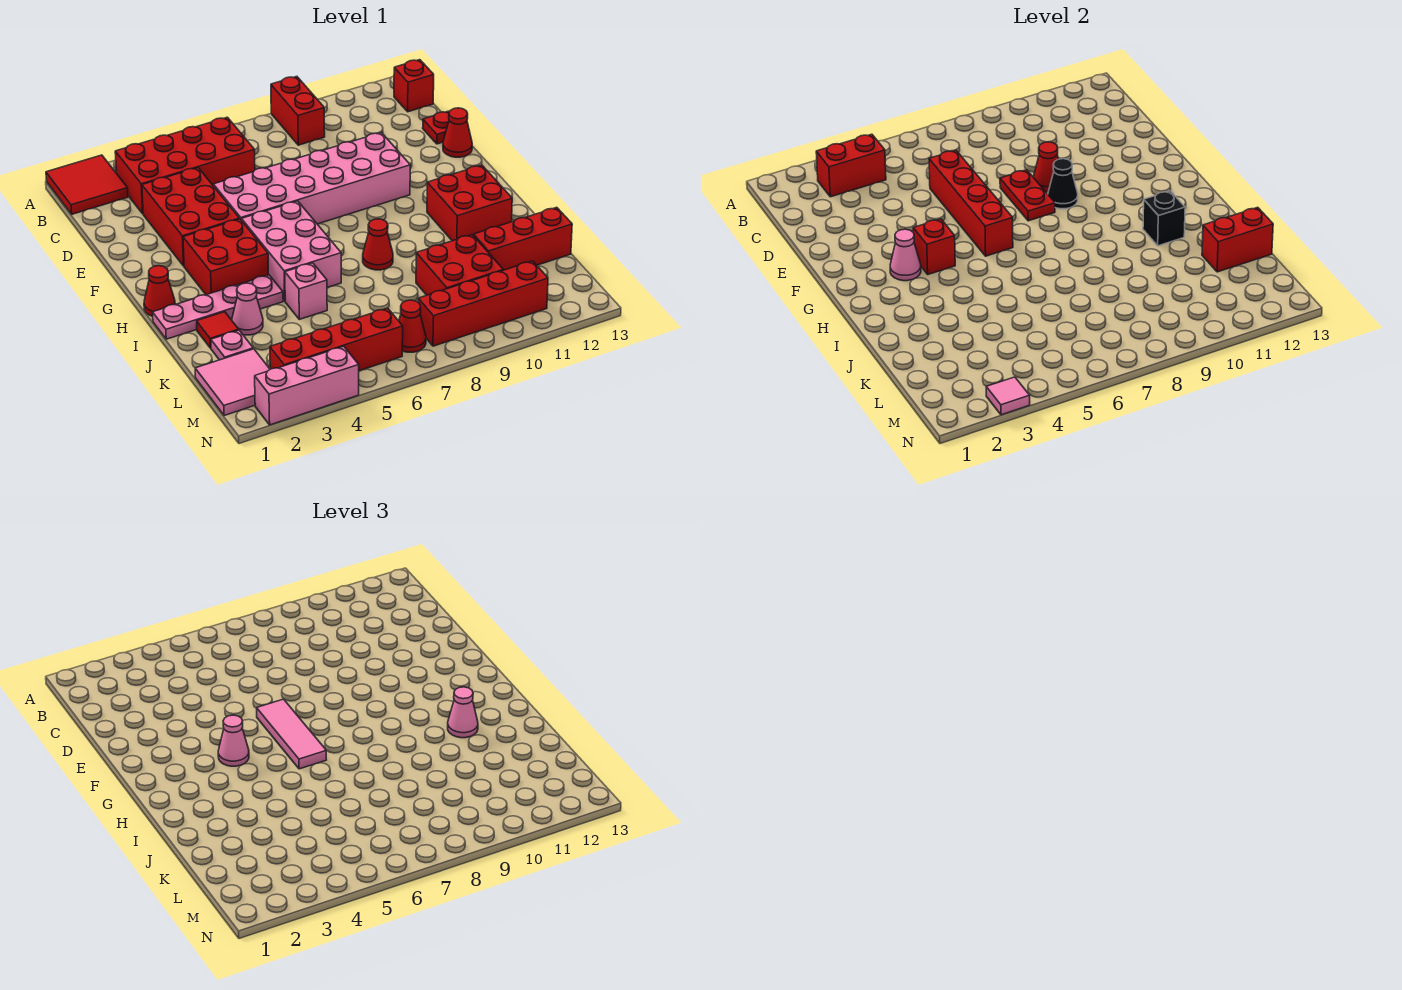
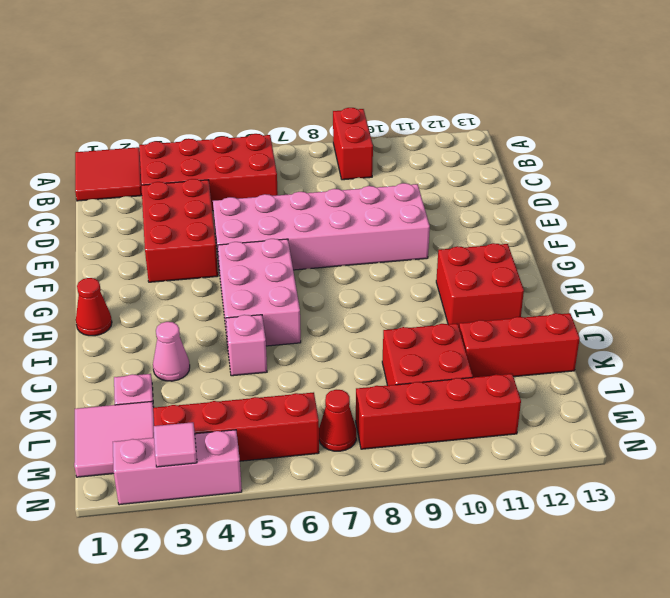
none -> red 1x1 brick [394,60,434,112]
none -> red 1x1 plate [423,111,449,144]
none -> red 1x1 cone [443,108,472,157]
none -> red 2x2 brick [183,219,269,295]

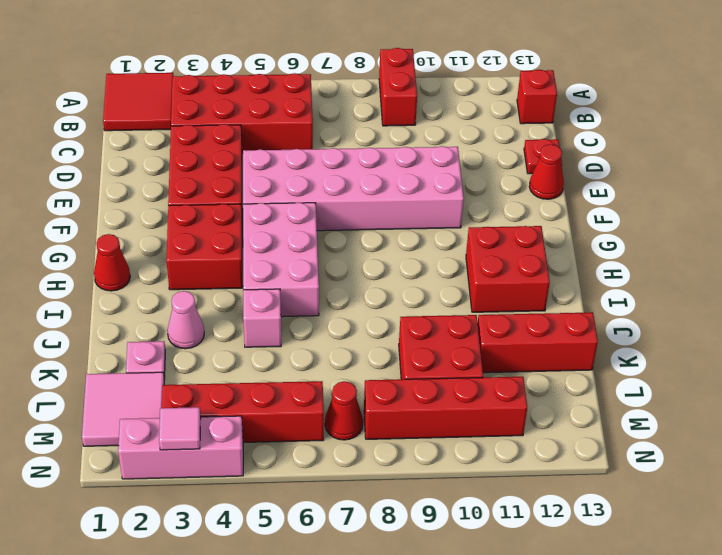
none -> pink 1x4 plate [153,275,283,339]
none -> red 1x1 cone [363,219,393,270]
none -> red 1x1 tile [197,312,239,348]
none -> red 1x2 brick [816,134,886,197]

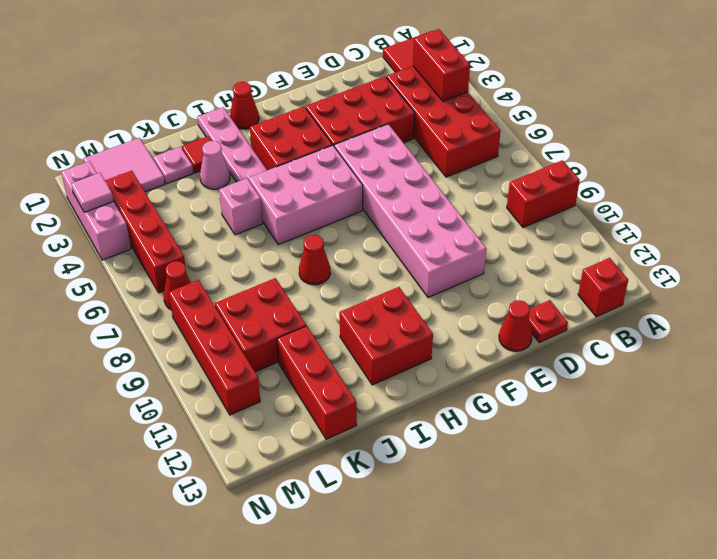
none -> red 1x4 brick [929,150,1013,256]
none -> red 1x2 plate [1000,170,1055,221]
none -> red 1x1 cone [1034,142,1058,192]
none -> black 1x1 cone [1048,159,1078,209]

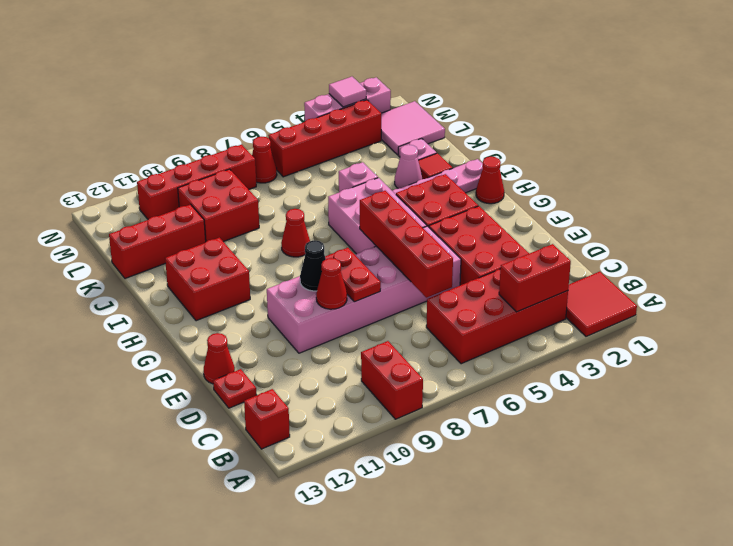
none -> pink 1x1 cone [890,229,921,281]
none -> red 1x1 brick [913,219,955,274]
none -> black 1x1 brick [1143,191,1185,246]
none -> red 1x2 brick [1202,207,1273,272]

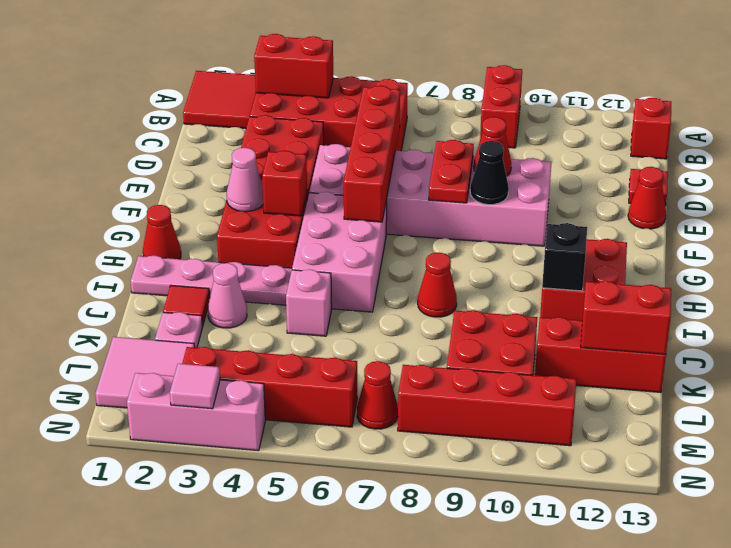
none -> pink 1x3 tile [257,699,326,769]
none -> pink 1x1 cone [218,715,249,766]
none -> pink 1x1 cone [448,687,478,738]

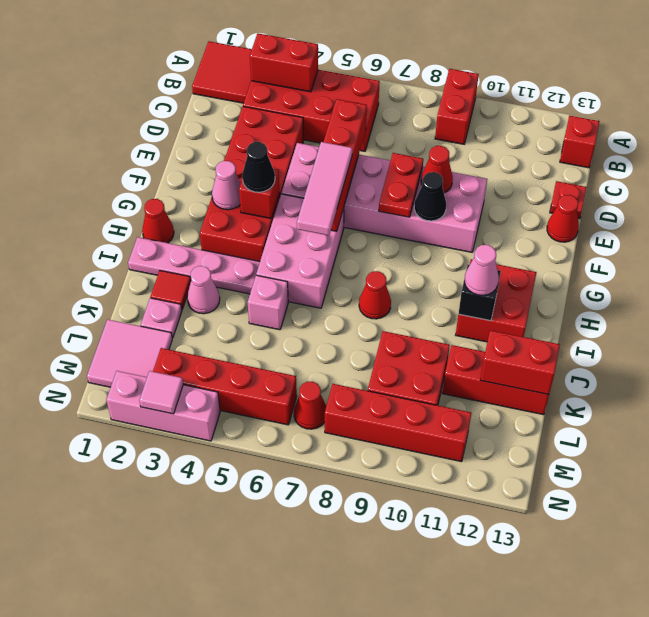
black 1x1 cone [242,142,275,192] -> pink 1x1 cone [218,715,249,766]

